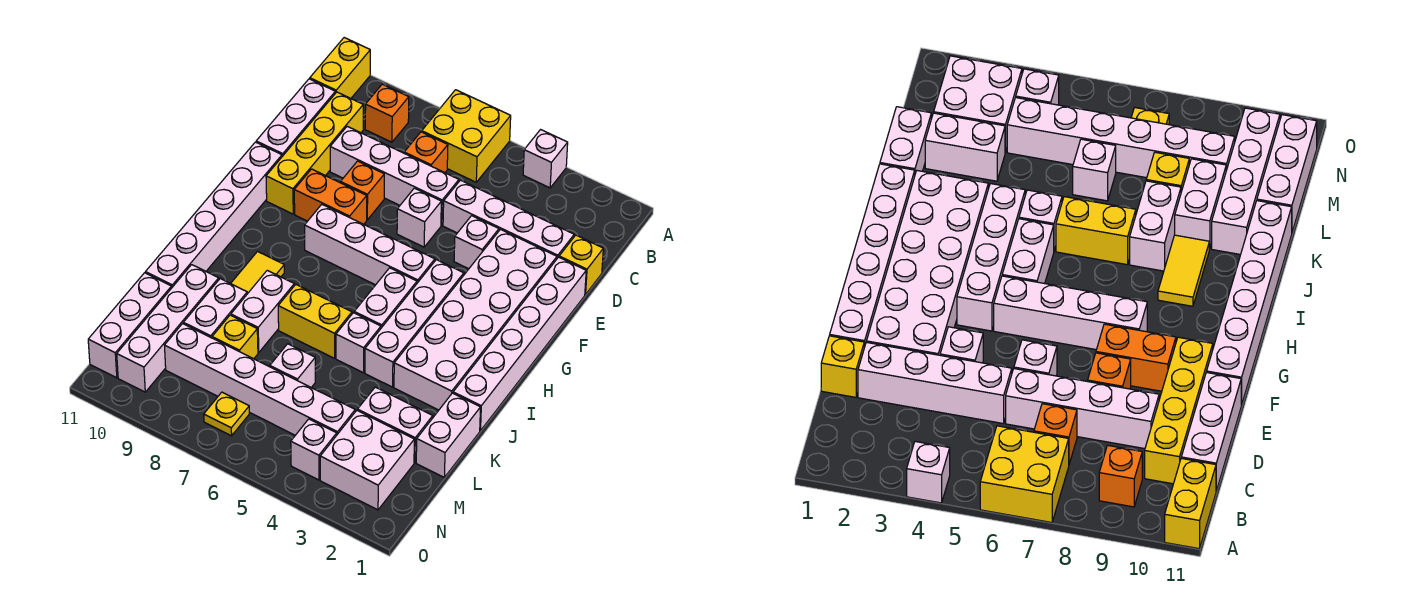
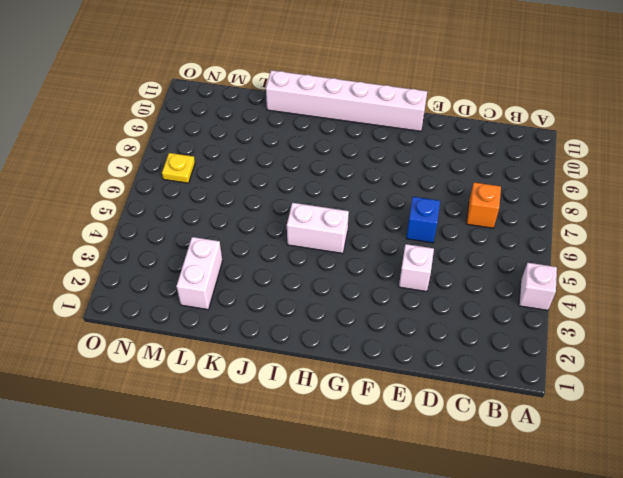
blue 1x1 brick [406,197,440,243] -> white 1x1 brick [397,188,441,247]
none -> yellow 2x2 brick [422,90,511,182]
none -> yellow 1x2 brick [310,38,370,98]
none -> orange 1x1 brick [365,84,409,142]
none -> yellow 1x4 brick [266,92,363,214]

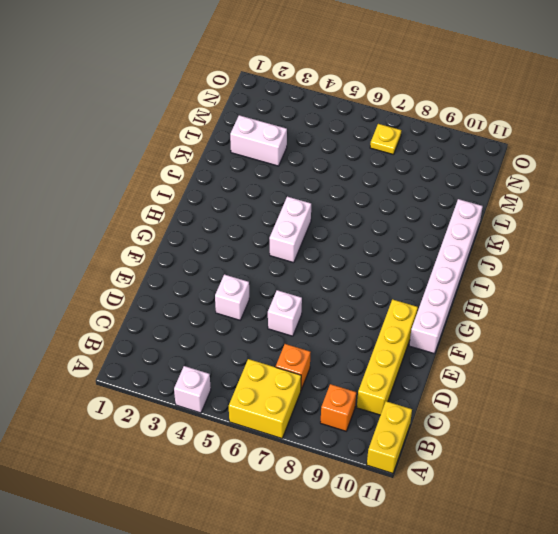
none -> white 1x3 brick [256,79,335,156]
none -> yellow 1x1 brick [559,235,603,294]
none -> white 1x4 brick [443,180,574,258]
none -> white 1x4 brick [330,126,459,225]

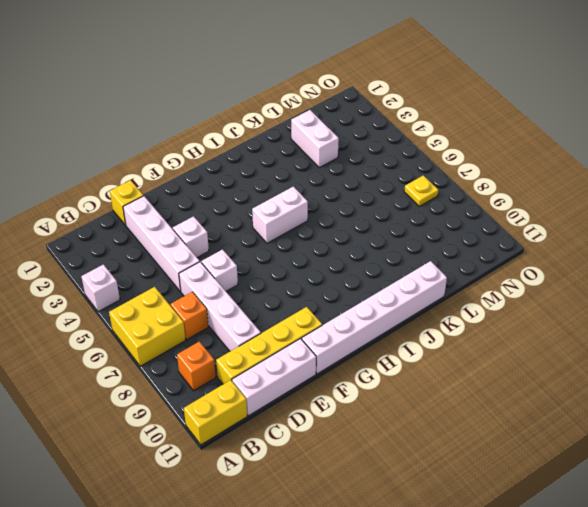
none -> white 1x6 brick [453,257,586,431]
none -> white 2x6 brick [394,230,557,410]
none -> orange 1x1 brick [341,161,384,220]
none -> orange 1x2 brick [294,169,367,224]

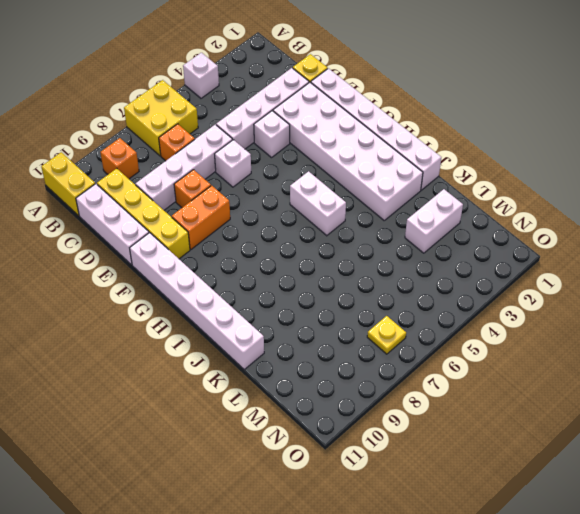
none -> white 1x4 brick [365,260,464,387]
none -> white 1x4 brick [305,205,435,285]
none -> yellow 1x2 tile [231,252,284,294]
none -> white 1x1 brick [336,313,381,373]

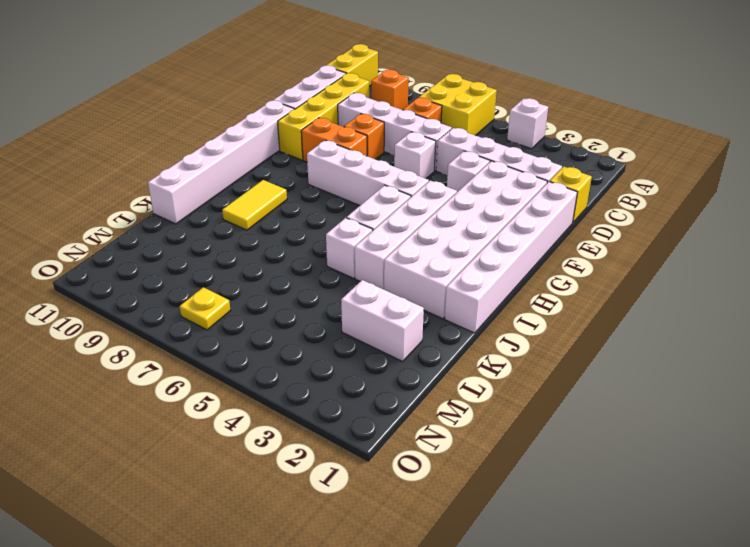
none -> yellow 1x2 brick [278,285,352,358]
none -> white 1x2 brick [231,270,294,353]
none -> white 1x2 brick [416,393,481,477]
none -> white 1x2 brick [184,279,247,338]

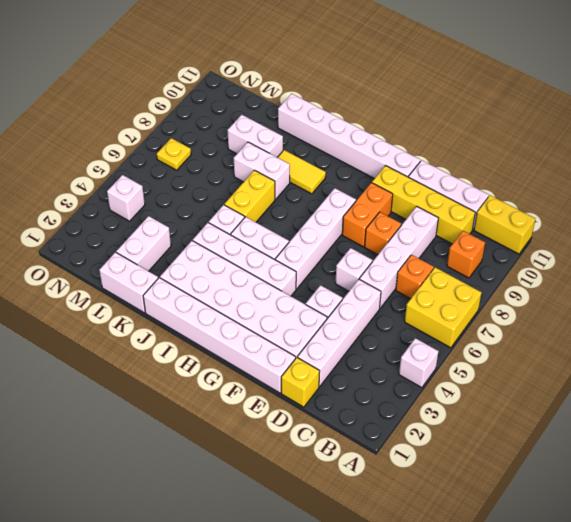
none -> white 1x4 brick [117,265,219,392]
none -> white 1x1 brick [270,344,315,387]
none -> yellow 1x1 brick [212,315,258,359]
none -> white 1x3 brick [88,273,172,378]

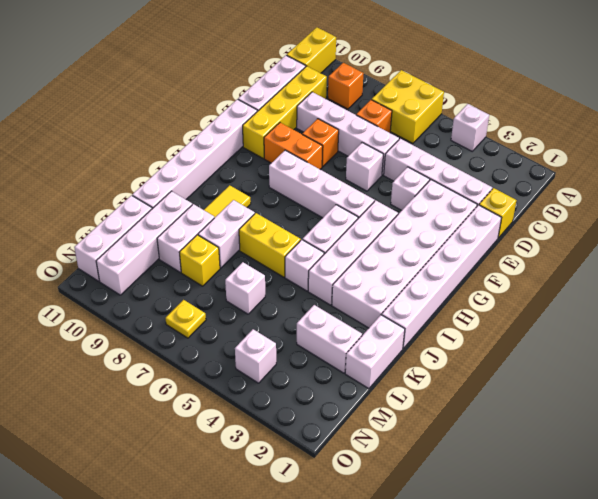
none -> white 2x2 brick [320,410,414,510]
none -> white 1x6 brick [165,324,355,435]

